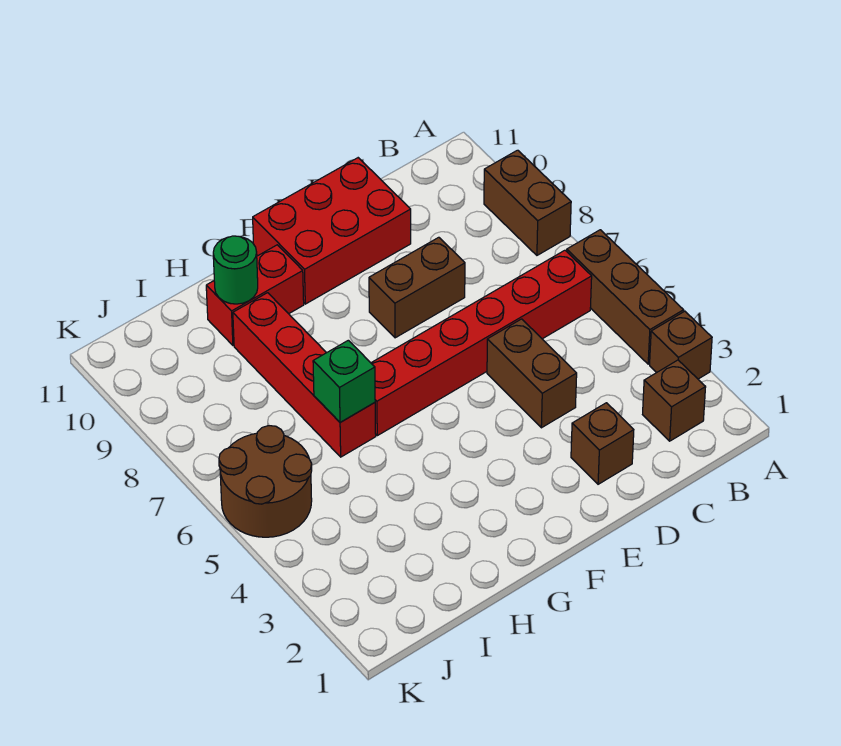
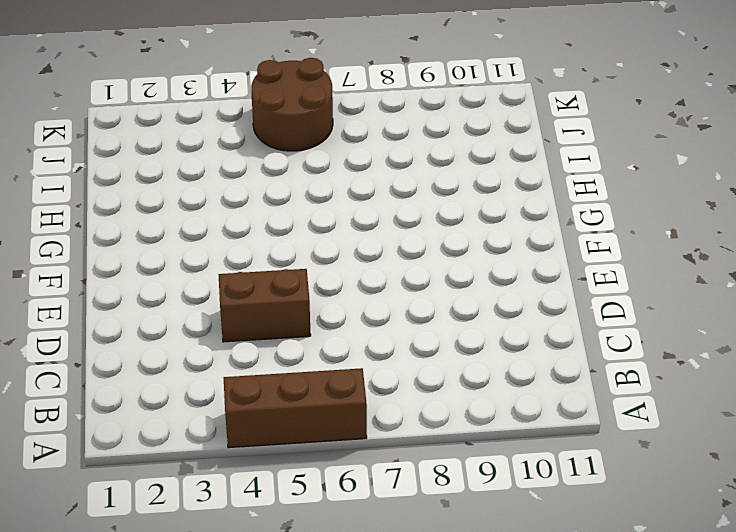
none -> brown 1x1 brick [650,311,712,379]
none -> brown 1x2 brick [484,150,571,255]
none -> brown 1x1 brick [643,360,706,441]

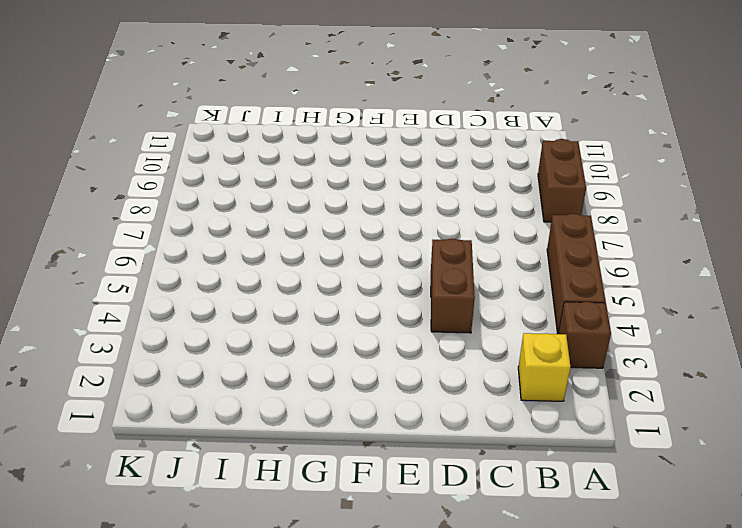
yellow 1x1 brick [518,333,571,401] -> brown 1x1 brick [643,360,706,441]
none -> red 1x6 brick [371,250,592,436]
none -> brown 1x1 brick [571,403,634,484]
none -> brown 1x2 brick [369,237,465,338]

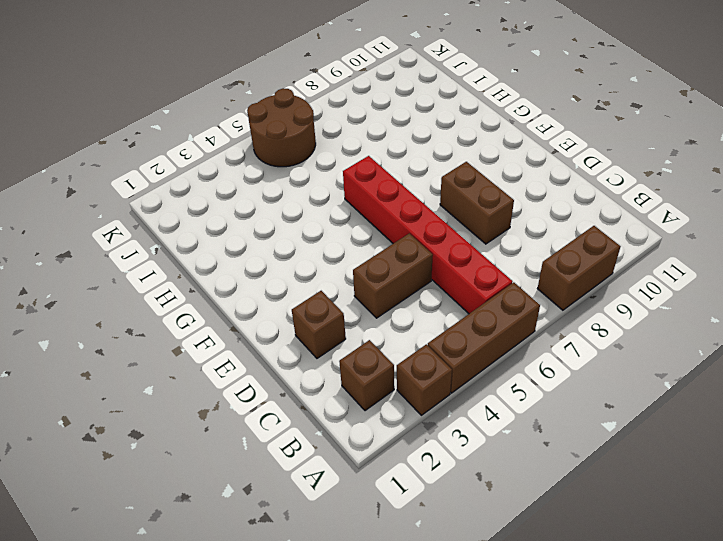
none -> red 2x3 brick [253,158,411,304]
none -> red 1x2 brick [206,245,304,345]
none -> red 1x4 brick [233,293,376,457]

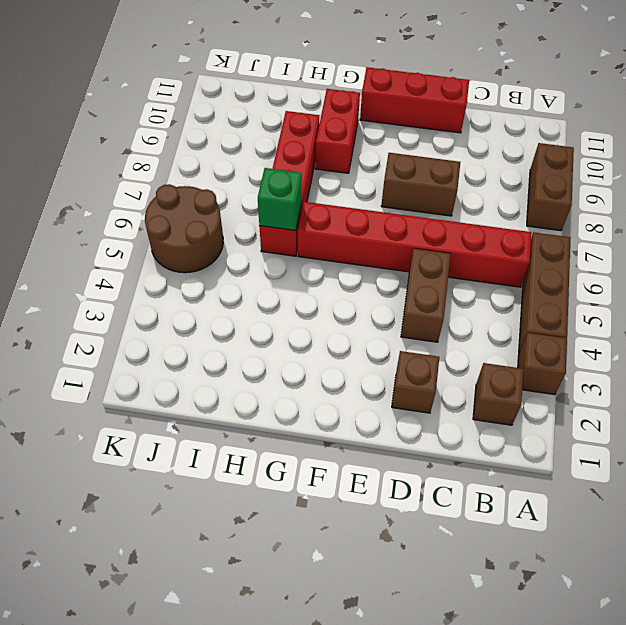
red 1x3 brick [360,67,469,133] -> red 2x3 brick [253,158,411,304]
red 1x2 brick [315,89,360,173] -> red 1x2 brick turned to [206,245,304,345]
none -> green 1x1 round brick [213,236,258,304]

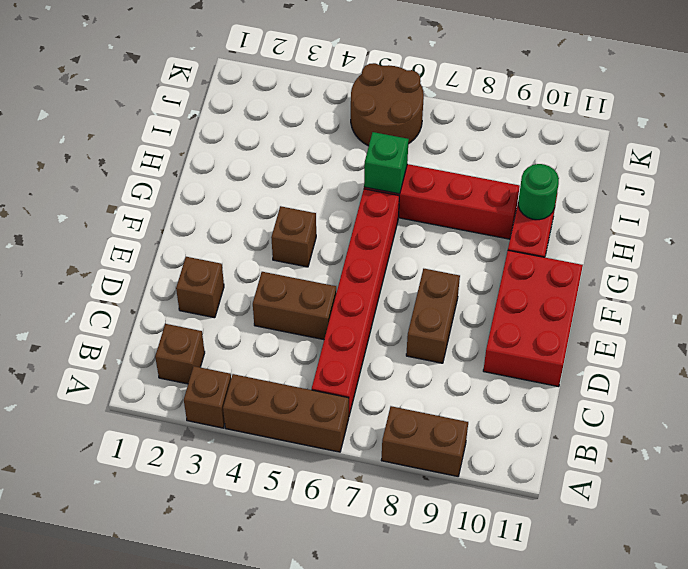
brown 1x1 brick [271,206,316,267] -> none

